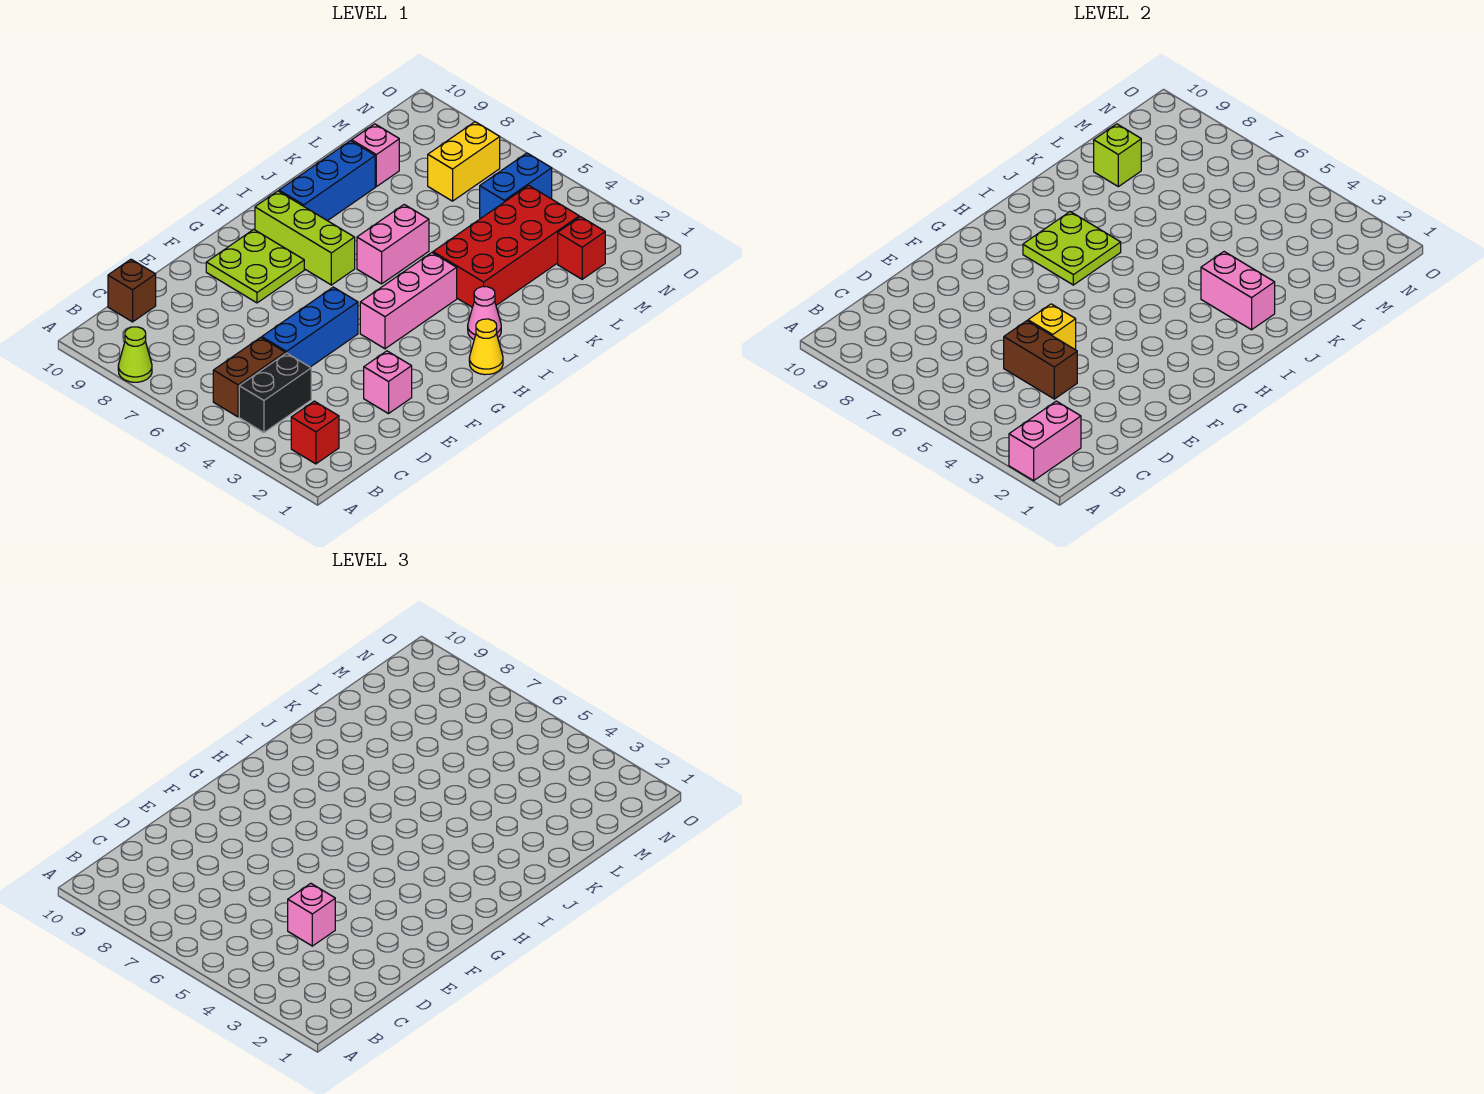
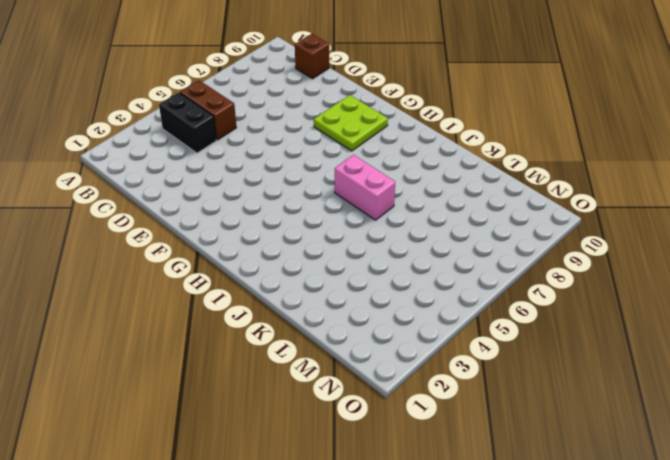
none -> lime 1x1 cone [118,327,152,382]
none -> red 1x1 brick [291,401,339,464]
none -> blue 1x3 brick [262,287,358,367]

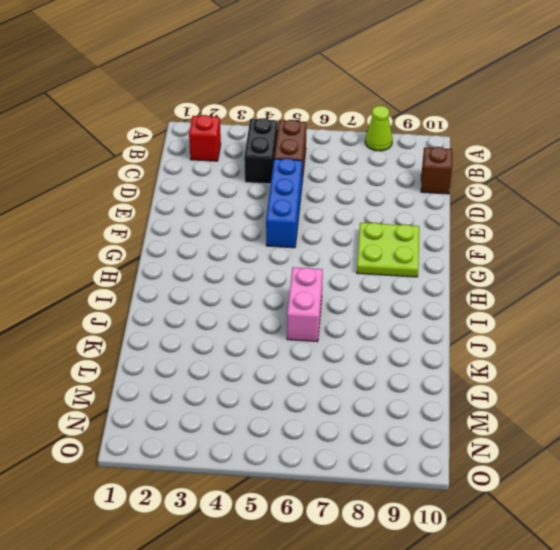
none -> pink 1x1 brick [364,351,412,414]
none -> pink 1x3 brick [360,253,457,349]
none -> yellow 1x1 cone [469,319,503,375]

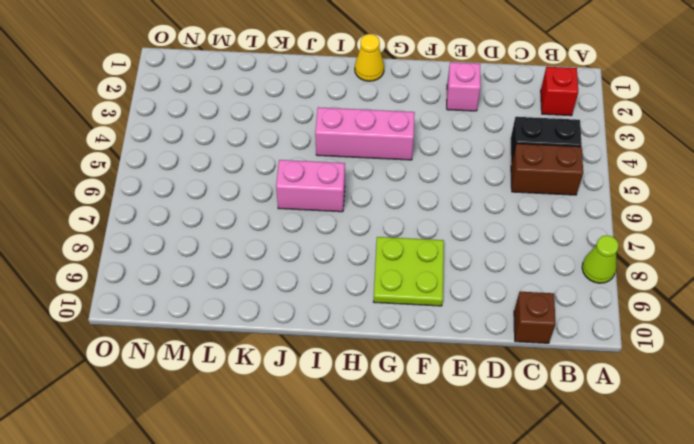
none -> blue 1x3 brick [262,287,358,367]
none -> lime 1x3 brick [255,191,355,285]
none -> pink 1x1 cone [468,287,501,339]

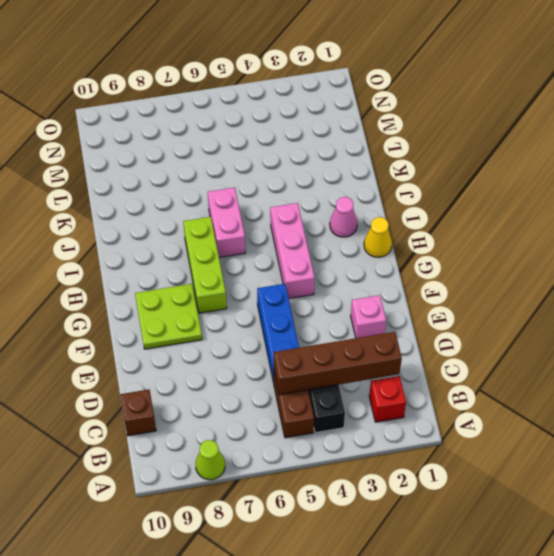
brown 1x4 brick [274,332,402,395] -> none
lime 1x3 brick [183,217,227,313] -> lime 1x3 brick turned to [255,191,355,285]
none -> blue 1x3 brick [279,141,375,221]
none -> red 2x4 brick [433,185,579,307]
none -> pink 1x1 brick [352,124,399,187]

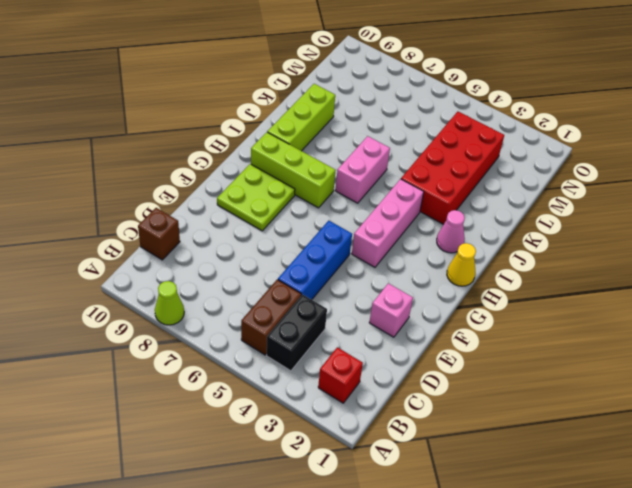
lime 1x3 brick [267,84,335,151] -> blue 1x3 brick [279,141,375,221]
none -> pink 1x1 brick [352,124,399,187]
none -> red 1x1 brick [558,217,605,279]
none -> blue 1x2 brick [480,153,552,218]

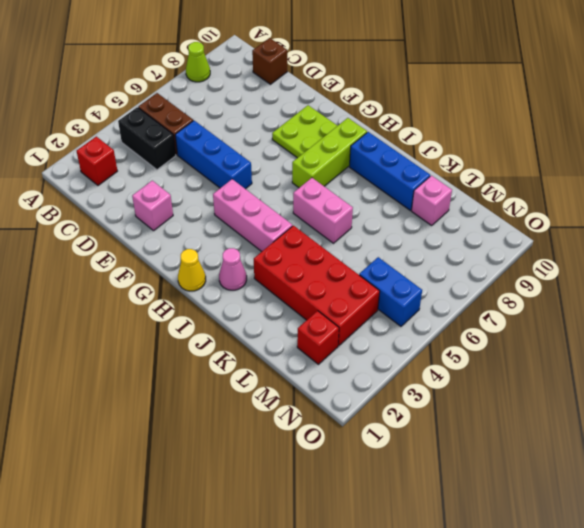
none -> yellow 1x2 brick [428,122,500,201]
none -> pink 1x2 brick [1009,401,1081,481]
none -> brown 1x2 brick [1004,321,1077,399]

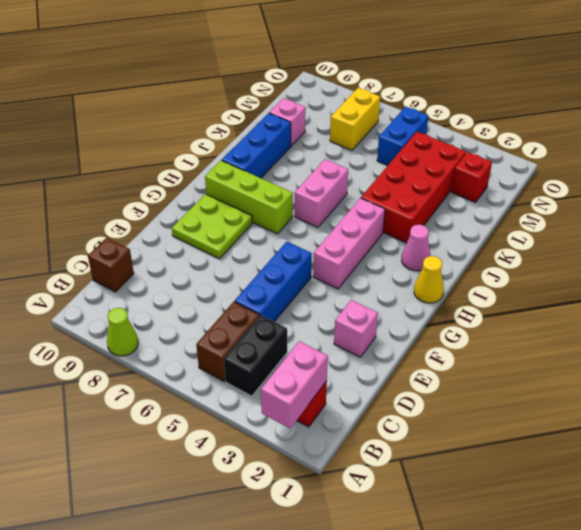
none -> brown 1x2 brick [1004,321,1077,399]
none -> yellow 1x1 brick [1028,304,1076,350]
none -> lime 2x2 plate [1023,212,1121,285]

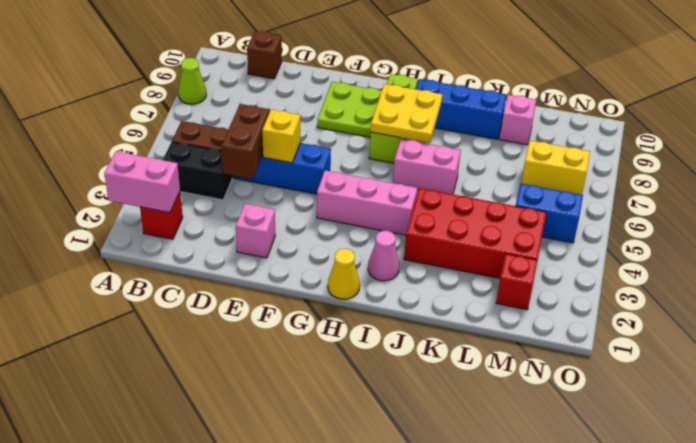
yellow 2x2 plate [371,84,442,143] -> lime 2x2 plate [1023,212,1121,285]
none -> pink 1x2 brick [1201,252,1275,330]
none -> lime 1x1 brick [1094,124,1141,187]
none -> pink 1x1 brick [288,883,335,946]

